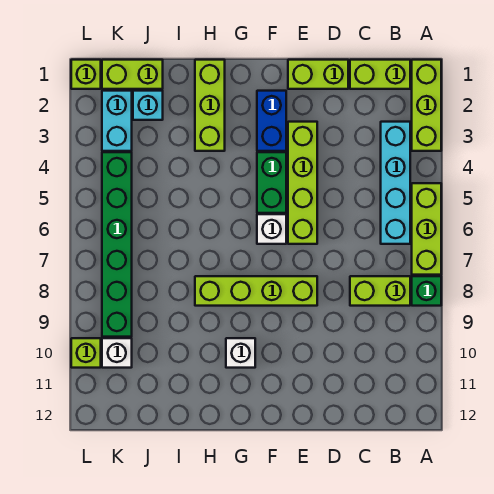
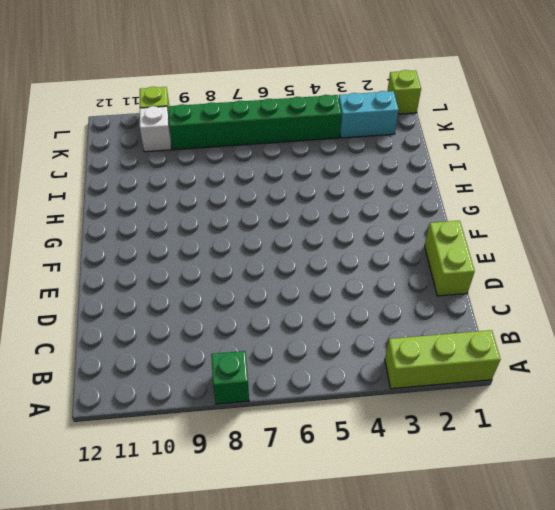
none -> lime 1x3 brick [412,183,441,275]
none -> lime 1x2 brick [350,60,410,89]
none -> cyan 1x4 brick [381,122,410,244]

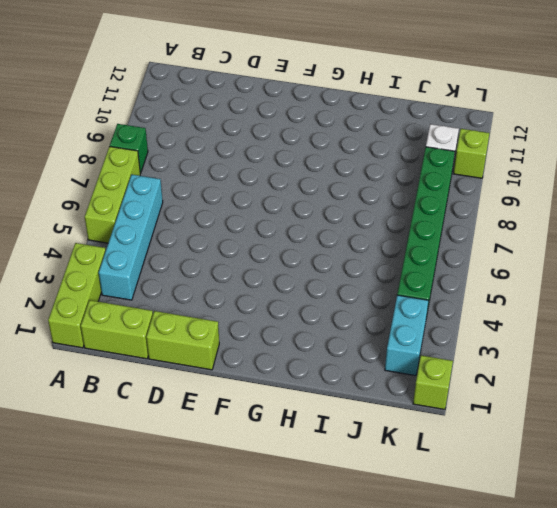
none -> lime 1x2 brick [350,276,410,306]
none -> lime 1x4 brick [288,122,317,244]
none -> lime 1x4 brick [195,276,317,306]

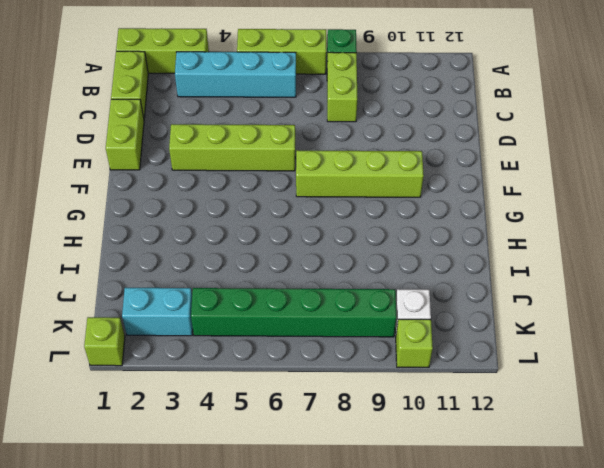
lime 1x4 brick [296,150,424,197] -> lime 1x4 brick turned to [195,276,317,306]
none -> blue 1x2 brick [257,91,286,151]
none -> green 1x2 brick [257,152,286,213]
none -> white 1x1 brick [257,214,286,244]

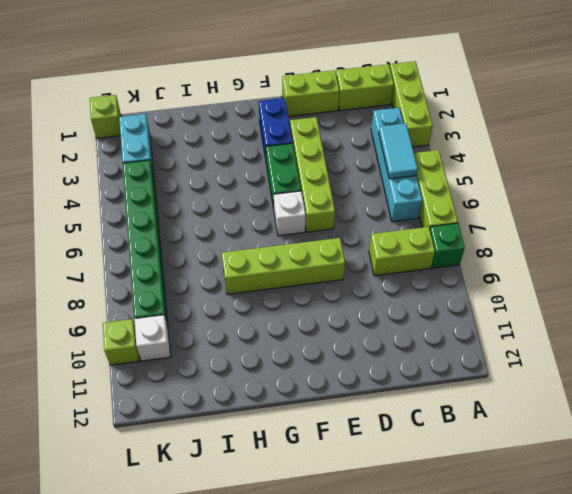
cyan 1x2 tile [379,123,418,179] -> none
none -> white 1x1 brick [226,338,255,368]
none -> lime 1x3 brick [195,60,225,151]
none -> lime 1x2 brick [102,60,163,89]

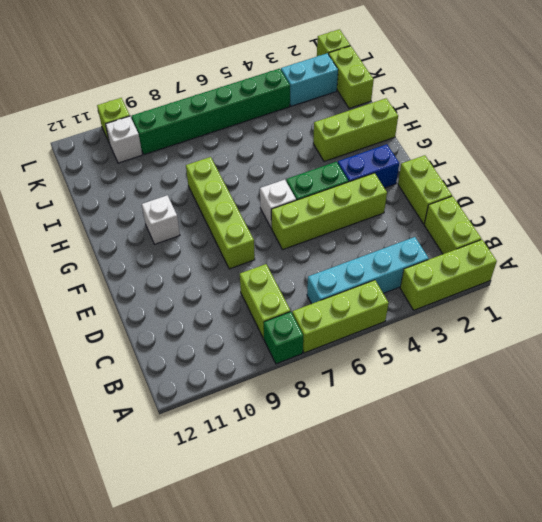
none -> cyan 1x1 brick [133,91,163,120]

